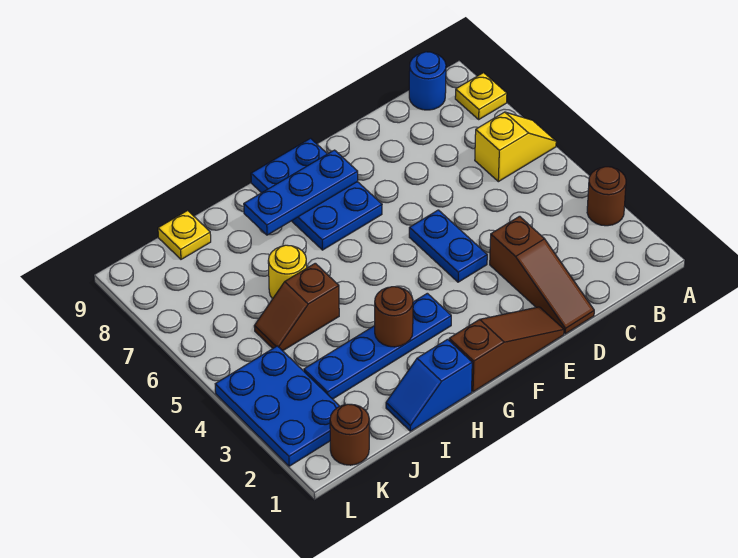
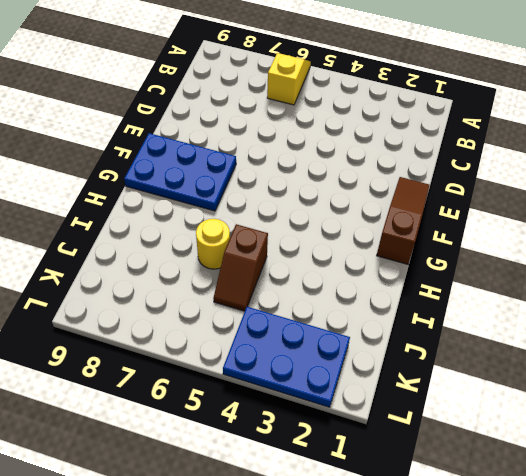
none -> brown 1x1 round brick [587,167,626,226]
none -> yellow 1x1 plate [455,73,507,119]
none -> blue 1x1 round brick [409,52,446,110]

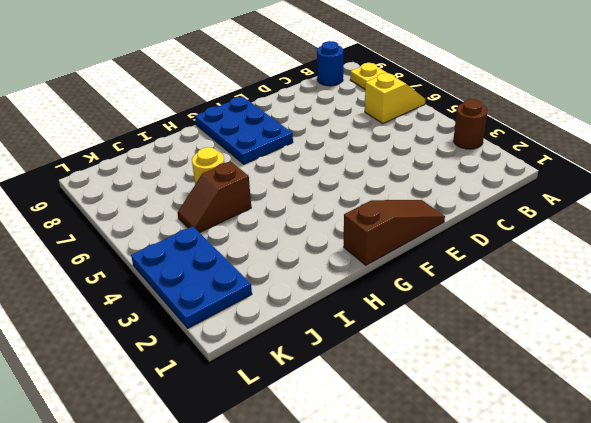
none -> brown 1x3 slope [490,216,594,334]
none -> blue 1x2 plate [409,210,487,282]
none -> blue 1x4 plate [304,293,451,399]

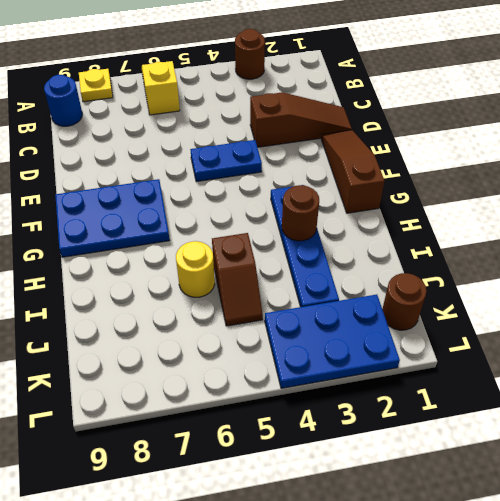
none -> blue 1x2 slope [386,339,472,431]
none -> yellow 1x1 plate [158,210,211,259]
none -> blue 1x3 plate [244,150,358,235]

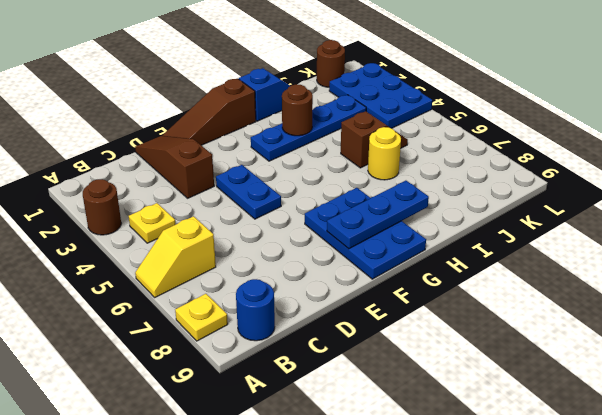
yellow 1x1 plate [129,203,176,243] -> yellow 1x1 plate moved to [158,210,211,259]

